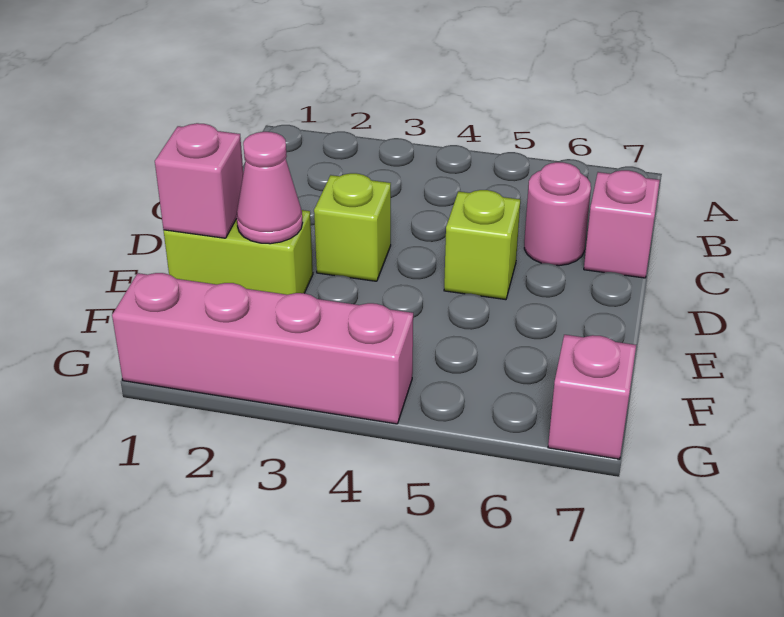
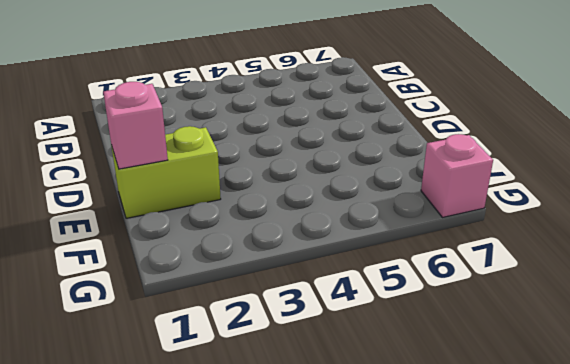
none -> pink 1x1 round brick [524,162,591,266]
none -> pink 1x1 brick [584,170,660,278]

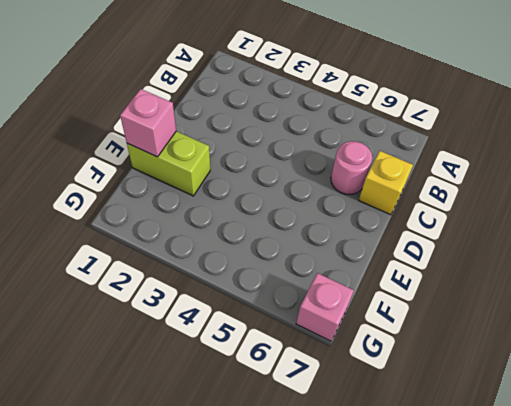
yellow 1x1 brick [359,151,413,215] -> pink 1x1 brick [584,170,660,278]
none -> lime 1x1 brick [314,173,391,281]
none -> lime 1x1 brick [444,190,520,300]

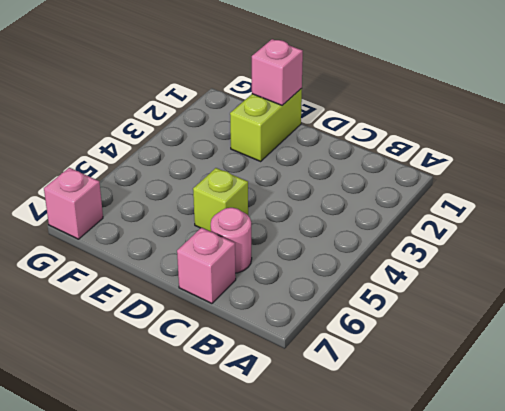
none -> lime 1x1 brick [314,173,391,281]
none -> pink 1x4 brick [112,273,413,424]

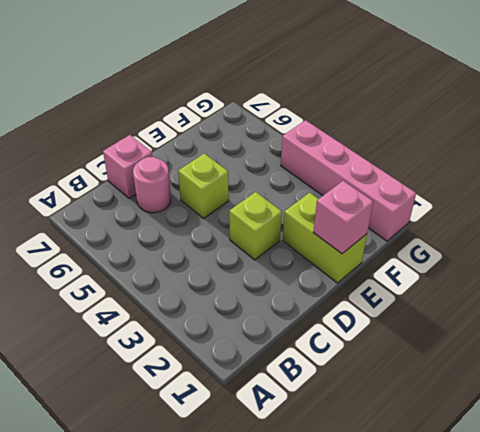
none -> pink 1x1 brick [548,335,636,459]
none -> pink 1x1 cone [237,132,303,244]

